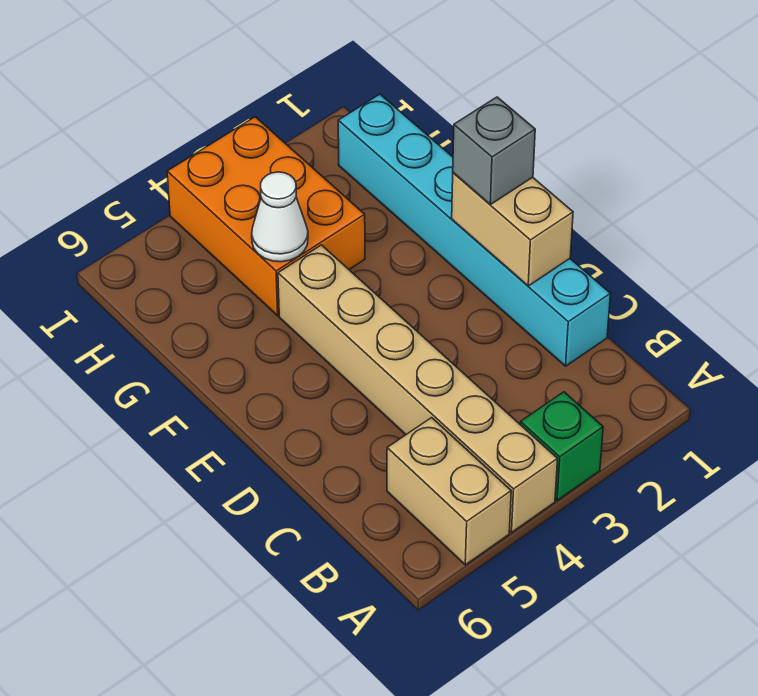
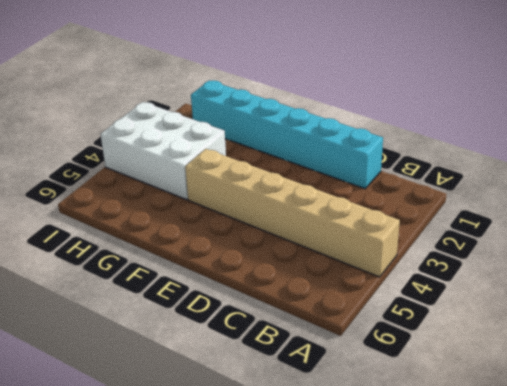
white 2x3 brick [100,102,226,200] -> orange 2x3 brick [167,117,365,316]
none -> green 1x1 brick [520,392,603,500]
none -> tan 1x2 brick [387,418,511,565]

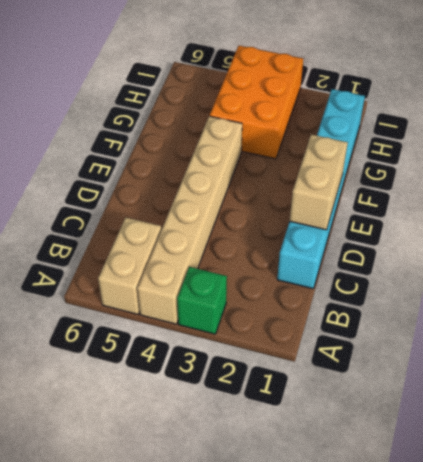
none -> white 1x1 cone [252,172,308,262]
none -> grey 1x1 brick [453,97,535,205]

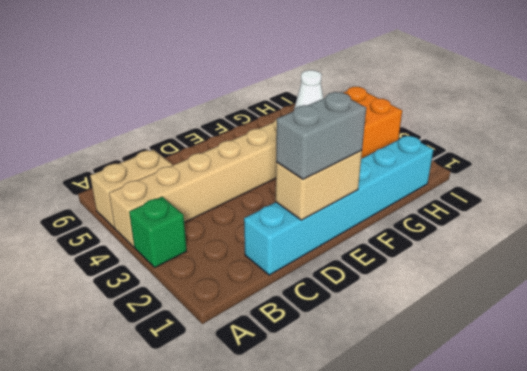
grey 1x2 brick [276,92,366,179] -> grey 1x1 brick [453,97,535,205]

